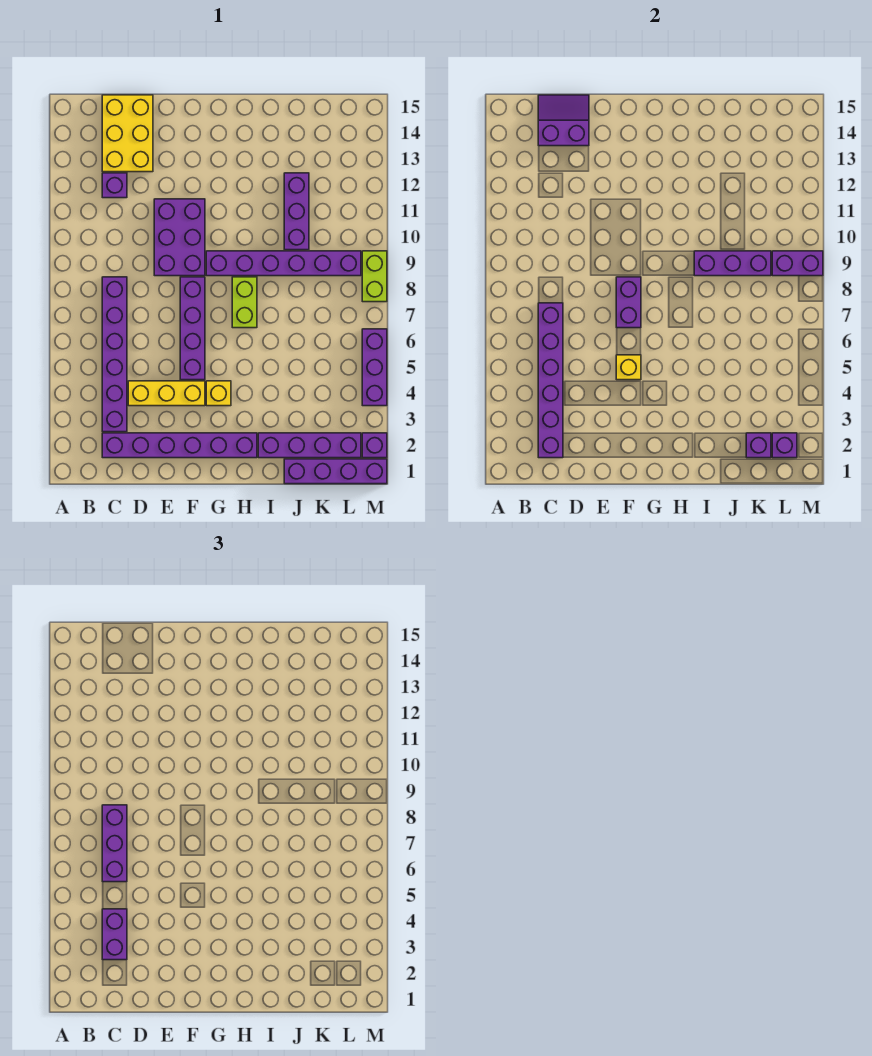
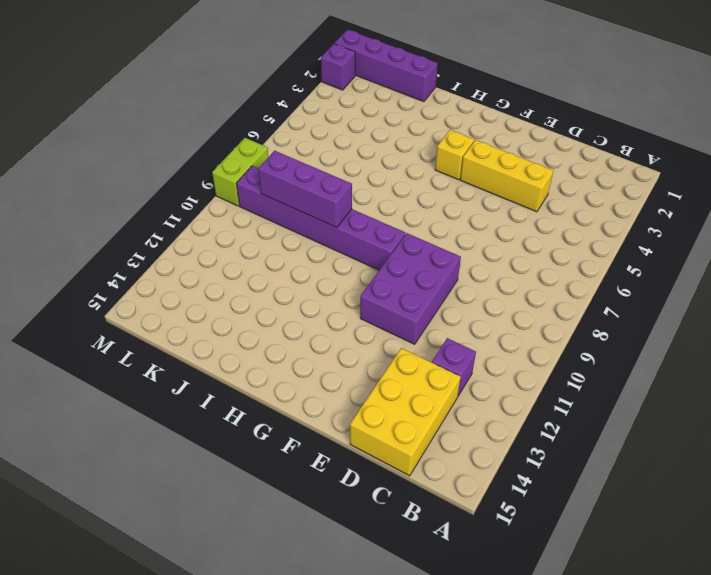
none -> purple 1x6 brick [102,433,257,458]
none -> purple 1x6 brick [102,277,127,432]
none -> purple 1x4 brick [180,277,205,380]

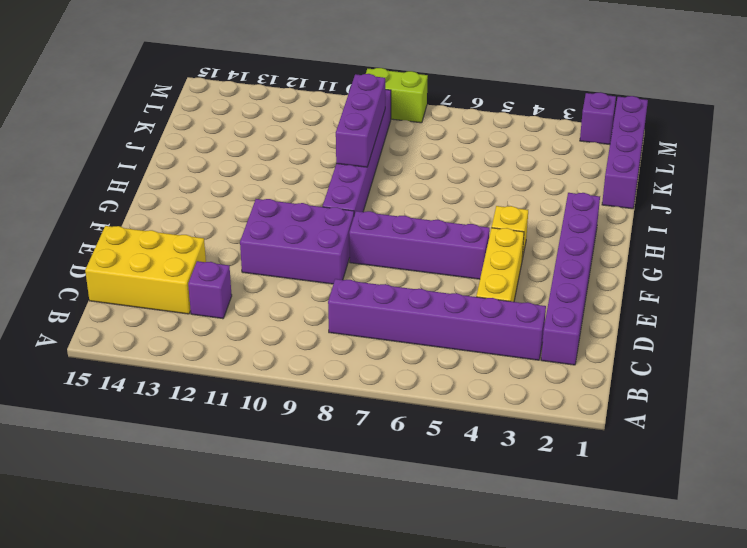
none -> lime 1x2 brick [232,277,257,328]
none -> purple 1x4 brick [258,433,361,458]
none -> purple 1x3 brick [284,173,309,250]

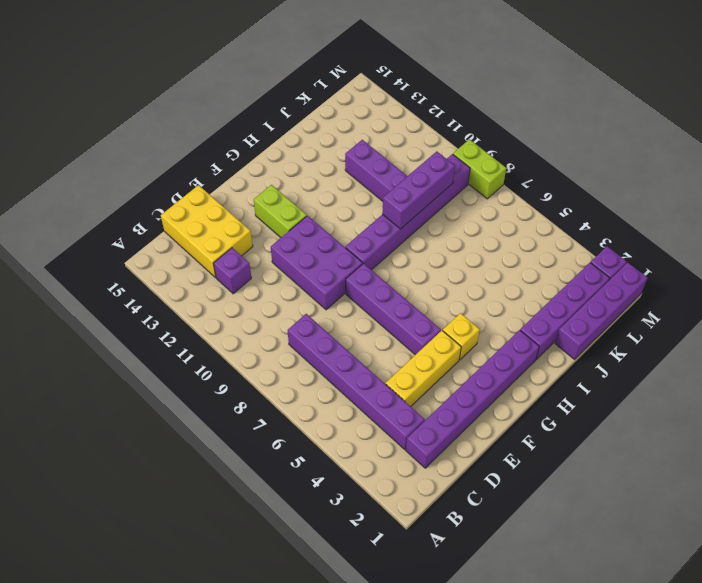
lime 1x2 brick [254,185,307,237] -> lime 1x2 brick moved to [232,277,257,328]
none -> purple 1x3 brick [362,329,387,406]
none -> purple 1x6 brick [538,303,563,458]
none -> purple 2x2 slope [538,95,589,146]

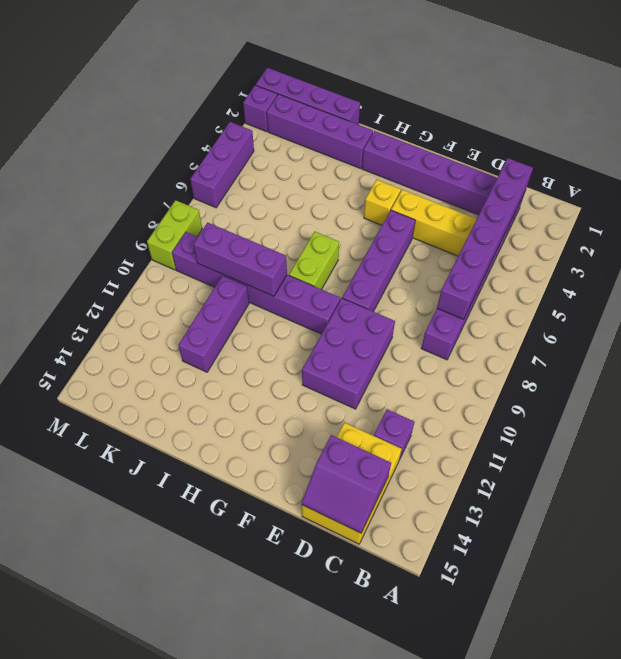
none -> yellow 1x1 brick [616,355,641,380]
none -> purple 1x2 brick [616,277,641,328]
none -> purple 1x1 brick [746,433,771,458]

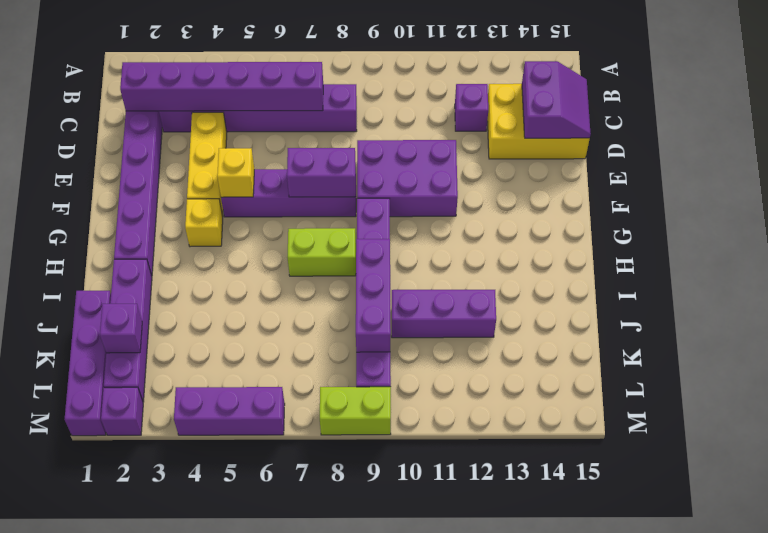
none -> purple 1x1 brick [772,433,797,458]
none -> purple 1x2 brick [772,251,823,276]
none -> purple 1x2 brick [102,909,127,960]

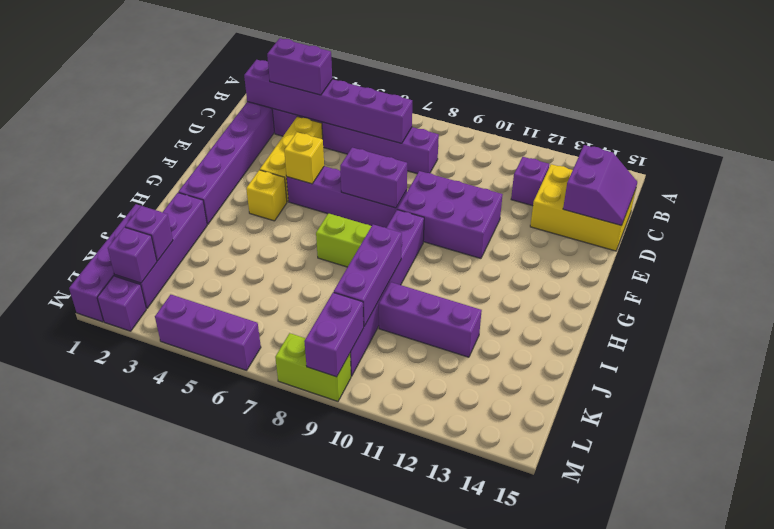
none -> purple 1x3 brick [102,805,127,882]

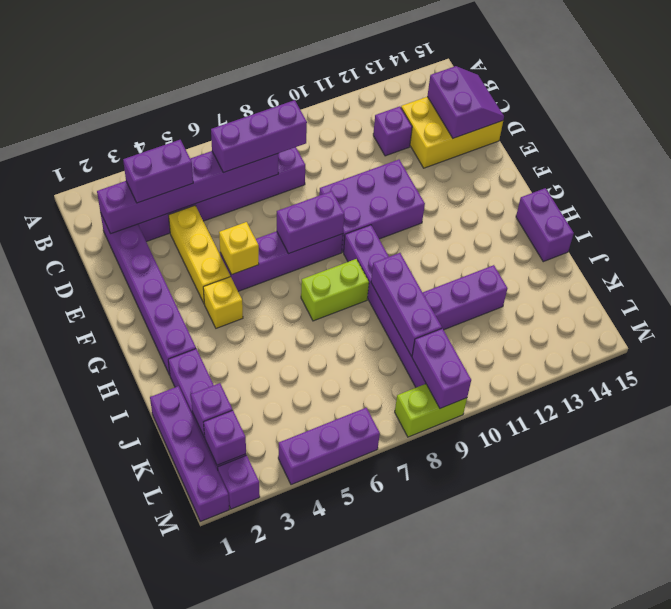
purple 1x2 brick [516,188,574,262] -> none

